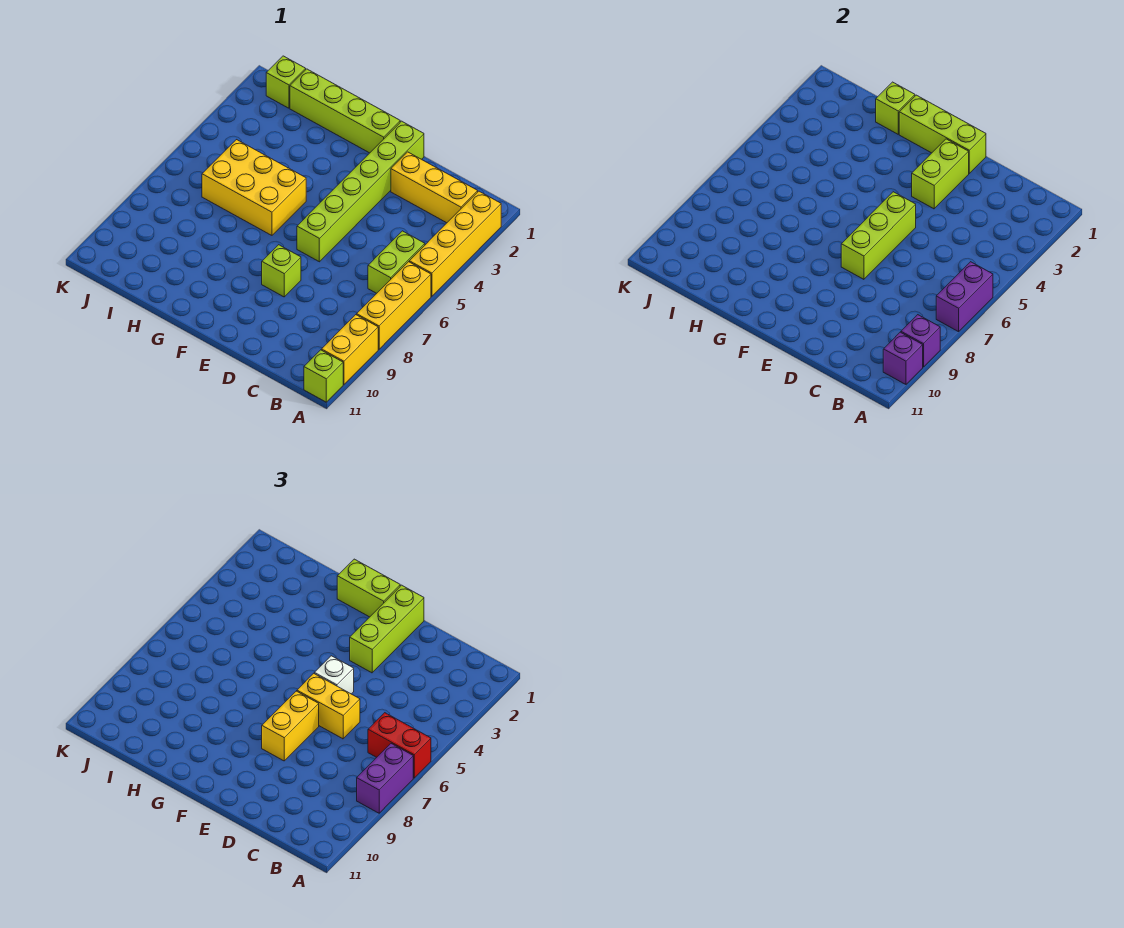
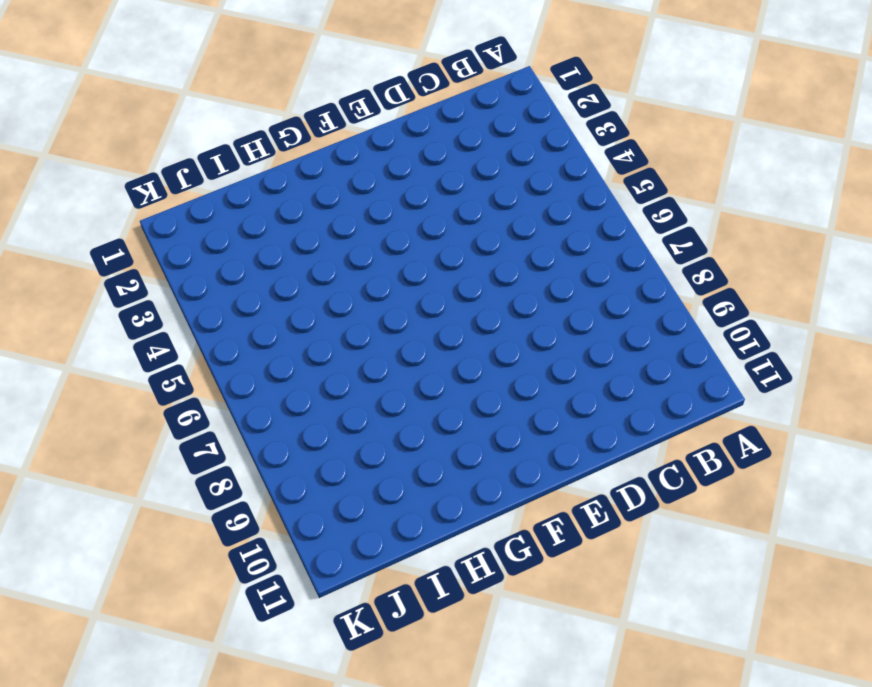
none -> yellow 1x4 brick [409,191,501,296]
none -> yellow 1x3 brick [357,262,431,349]
none -> yellow 1x2 brick [321,315,378,384]

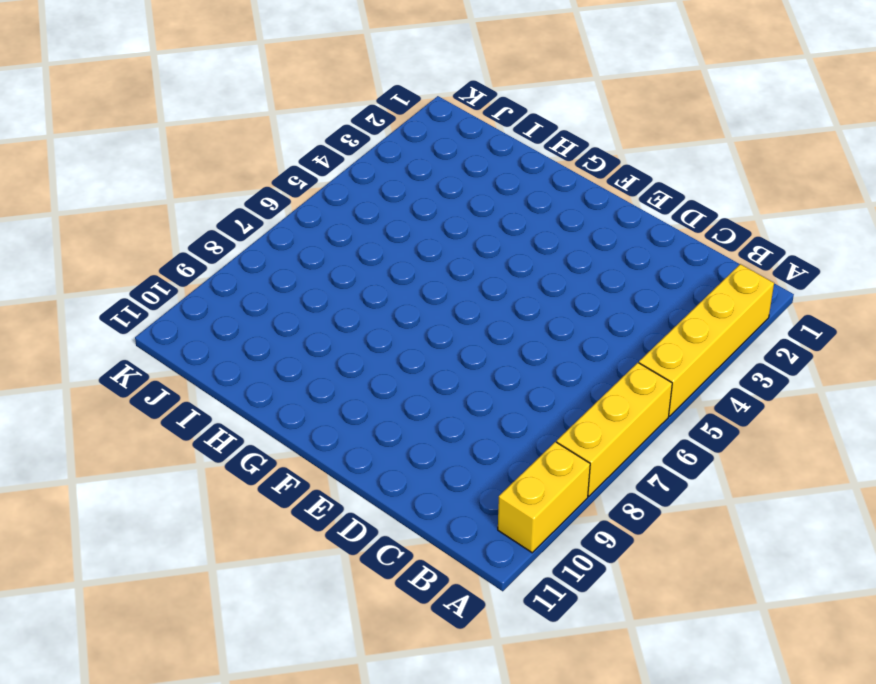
none -> lime 1x1 brick [304,350,343,402]
none -> yellow 1x3 brick [391,152,478,223]
none -> lime 1x2 brick [368,231,425,293]

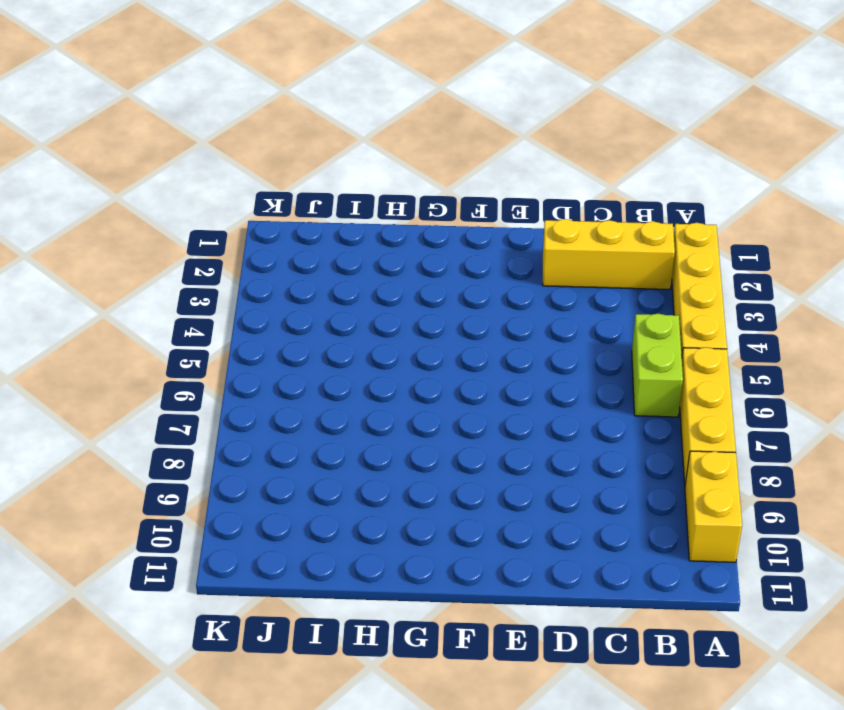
none -> lime 1x1 brick [304,350,343,402]
none -> lime 1x6 brick [297,121,424,262]
none -> lime 1x1 brick [262,245,301,297]

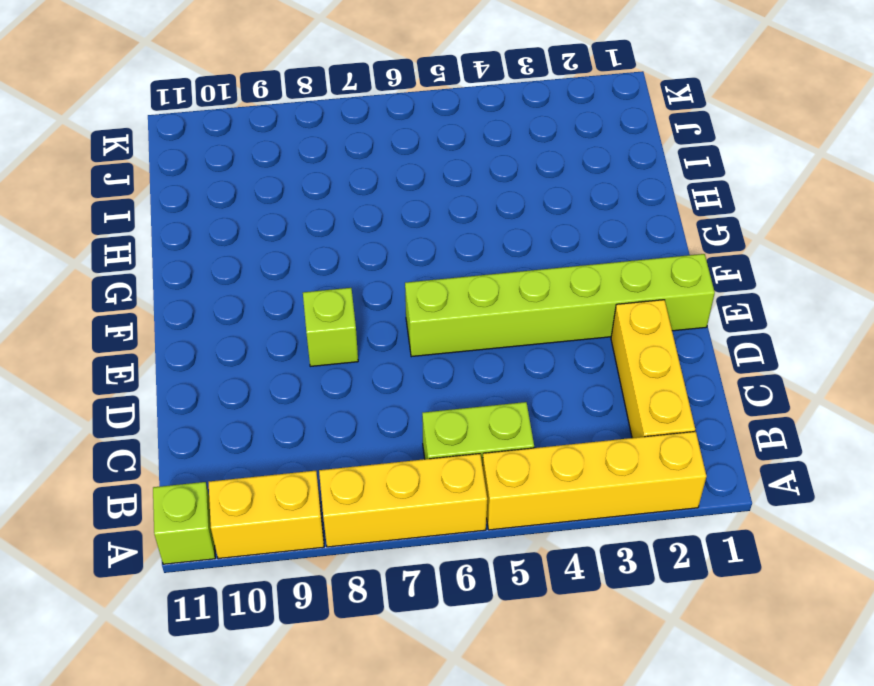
none -> lime 1x4 brick [290,69,400,153]
none -> yellow 2x3 brick [202,140,306,235]
none -> lime 1x1 brick [266,56,306,108]

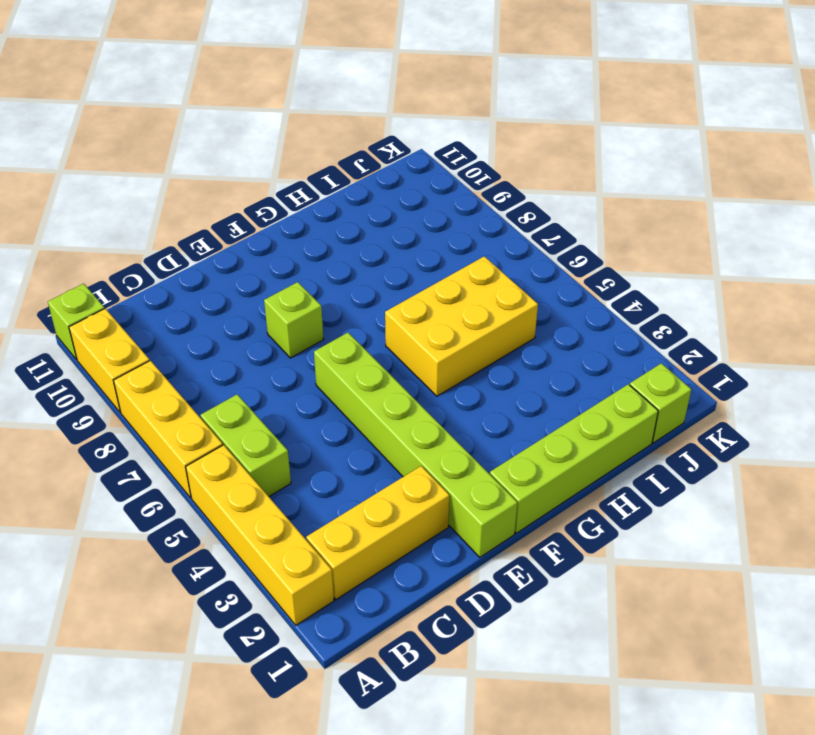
none -> purple 1x2 brick [936,262,993,332]
none -> purple 1x1 brick [901,315,940,367]
none -> purple 1x1 brick [883,332,923,384]

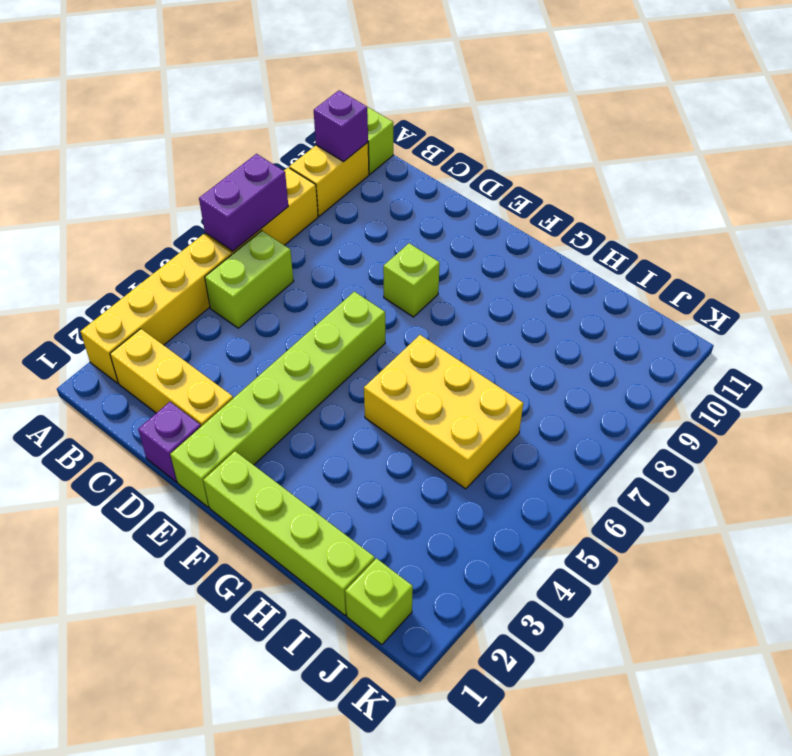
purple 1x1 brick [138,402,201,482] -> purple 1x1 brick moved to [901,315,940,367]
none -> lime 1x3 brick [899,95,986,173]
none -> lime 1x2 brick [912,139,969,209]
none -> lime 1x3 brick [841,192,916,279]

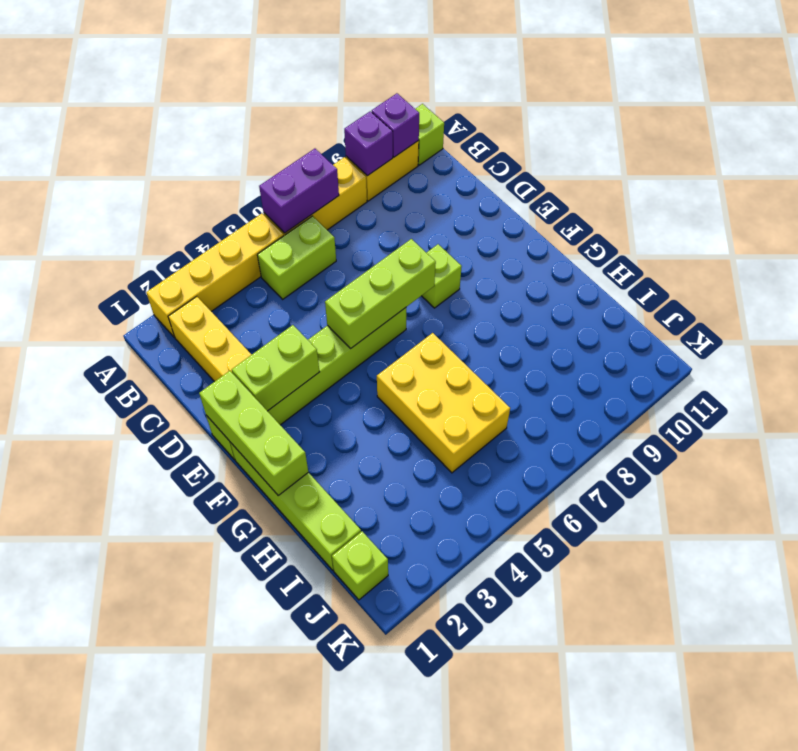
none -> lime 1x1 brick [876,82,915,134]
none -> red 1x2 brick [368,713,431,778]
none -> purple 1x2 brick [357,744,413,813]

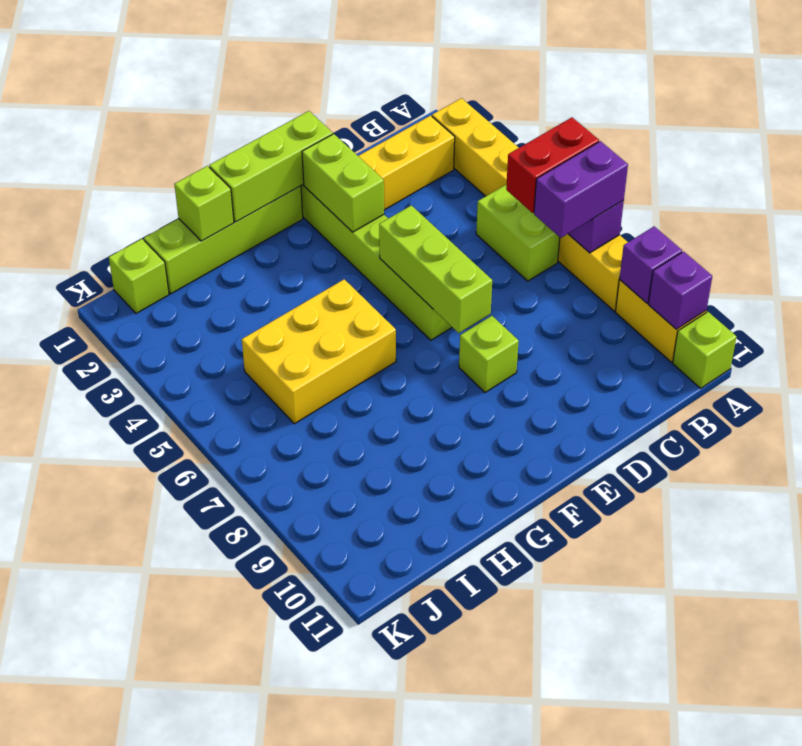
purple 1x2 brick [534,141,628,238] -> purple 1x2 brick turned to [357,744,413,813]
none -> yellow 1x2 brick [297,673,360,739]
none -> lime 1x3 brick [350,585,424,673]
none -> white 1x1 brick [315,656,354,694]

